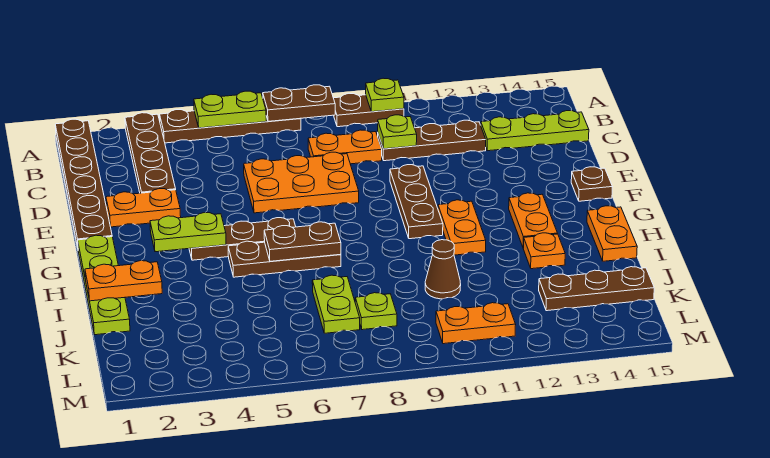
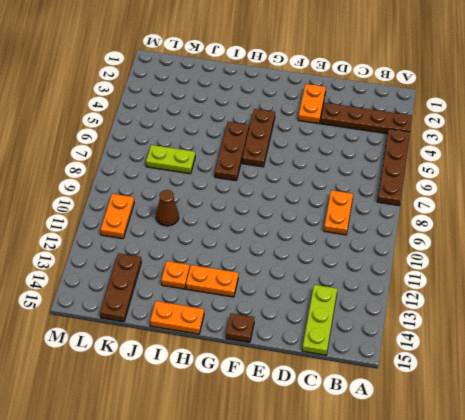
none -> brown 1x6 plate [55,119,112,247]
none -> brown 1x2 plate [334,93,404,127]
none -> brown 1x3 plate [378,120,486,161]
none -> orange 2x3 plate [244,152,359,213]

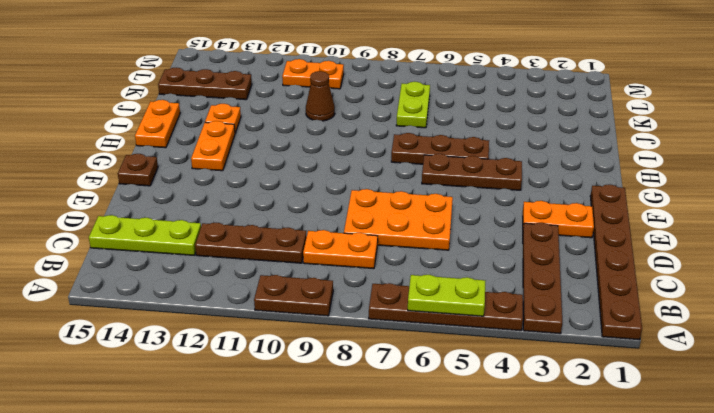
none -> brown 1x3 plate [390,165,443,239]
none -> lime 1x4 plate [78,235,130,335]
none -> orange 1x2 plate [438,200,486,255]
none -> lime 1x1 plate [355,293,397,330]

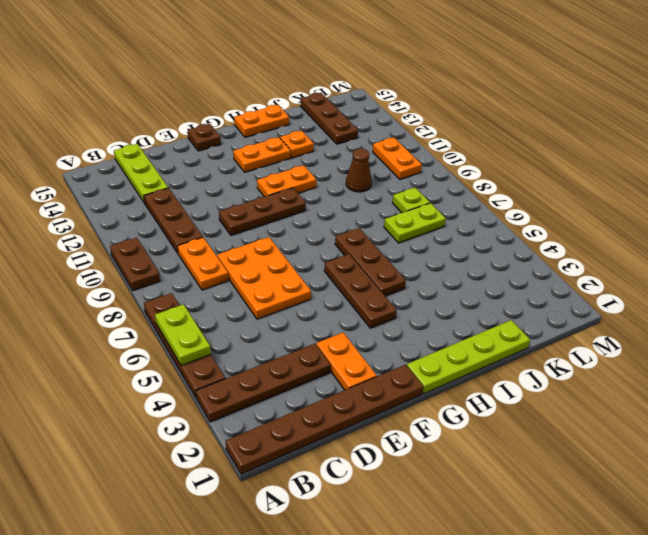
none -> brown 1x2 plate [263,85,335,121]
none -> lime 1x1 plate [366,78,404,112]
none -> lime 1x1 plate [378,115,417,149]
none -> lime 1x2 plate [150,213,226,252]

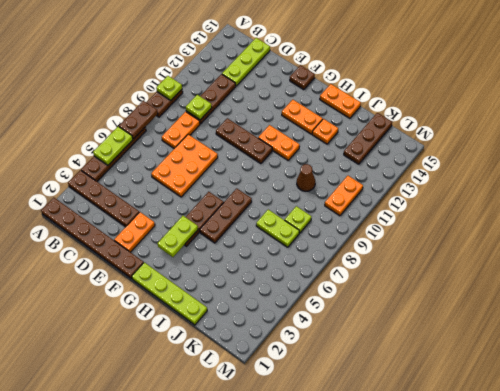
none -> brown 1x2 plate [264,222,341,261]
none -> orange 1x2 plate [85,261,162,301]

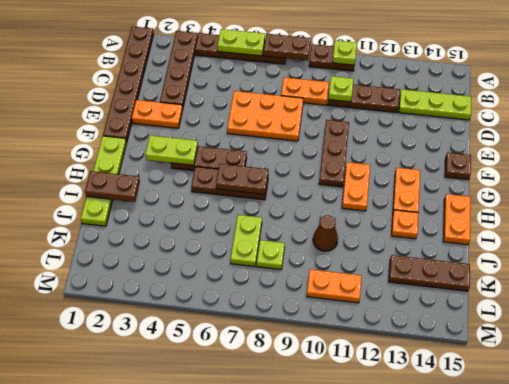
brown 1x2 plate [85,171,140,202] -> orange 1x2 plate [85,261,162,301]

